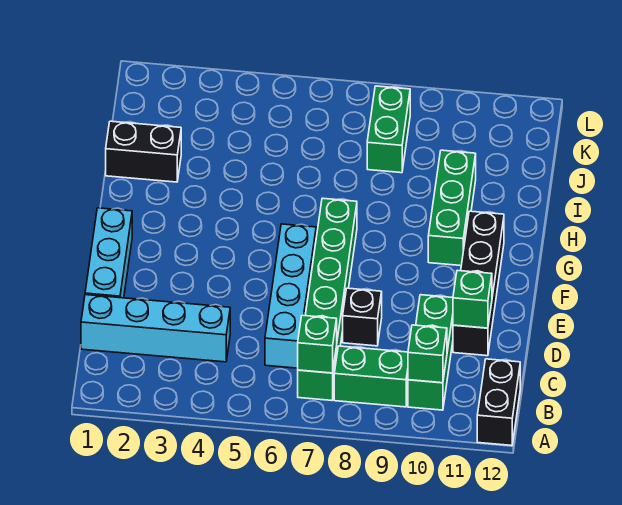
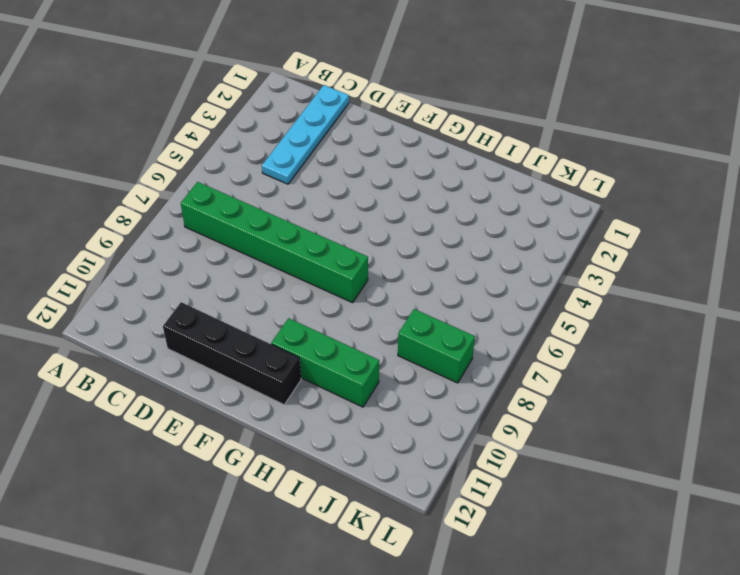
cyan 1x4 plate [262,85,349,184] -> cyan 1x4 brick [81,295,230,362]
none -> black 1x2 brick [477,359,520,446]
none -> green 1x2 brick [334,346,408,407]
none -> green 1x3 brick [408,295,453,410]

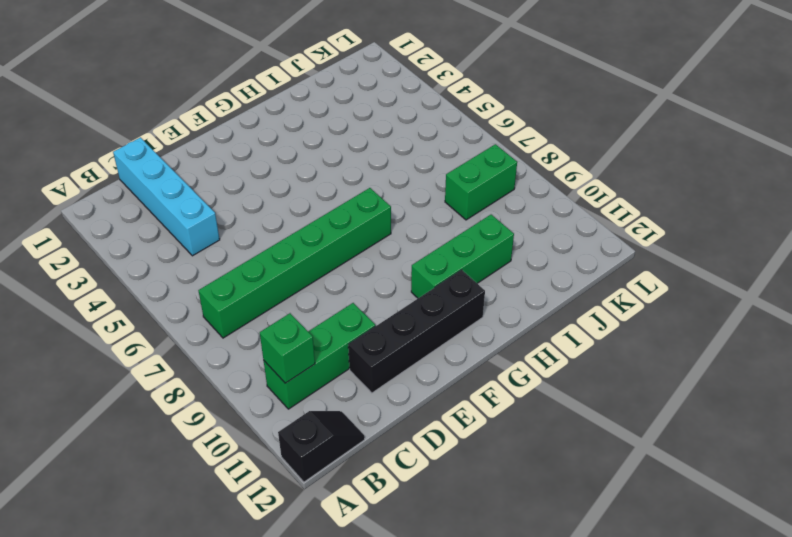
black 1x2 slope [278,411,365,482] -> black 1x2 brick [477,359,520,446]
none -> green 1x2 brick [334,346,408,407]
none -> cyan 1x4 brick [265,224,316,368]
none -> cyan 1x3 brick [85,208,132,298]

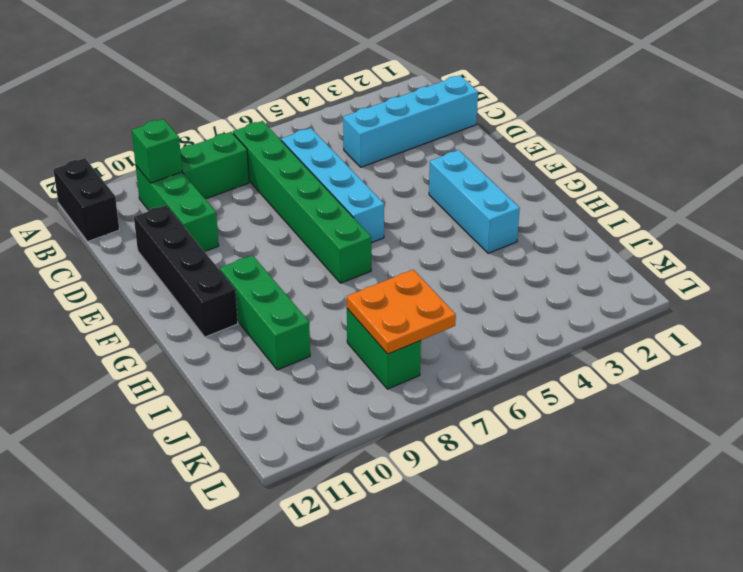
cyan 1x3 brick [429,150,520,253] -> cyan 1x3 brick moved to [85,208,132,298]
orange 2x2 plate [347,270,456,354] -> none
none -> black 1x1 brick [343,288,382,346]
none -> black 1x2 brick [106,121,181,182]
none -> green 1x1 brick [298,315,337,373]

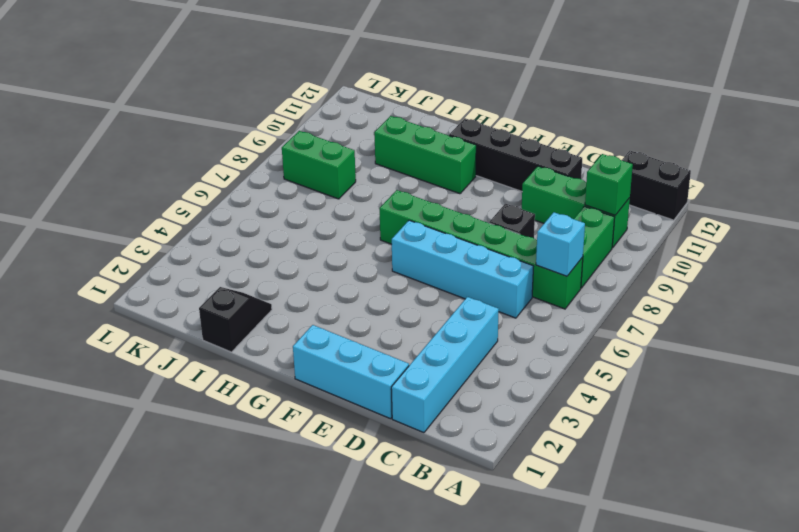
cyan 1x1 brick [536,212,585,276] -> green 1x1 brick [298,315,337,373]
black 1x2 slope [199,287,272,352] -> black 1x2 brick [106,121,181,182]
none -> green 1x1 brick [453,270,492,328]

